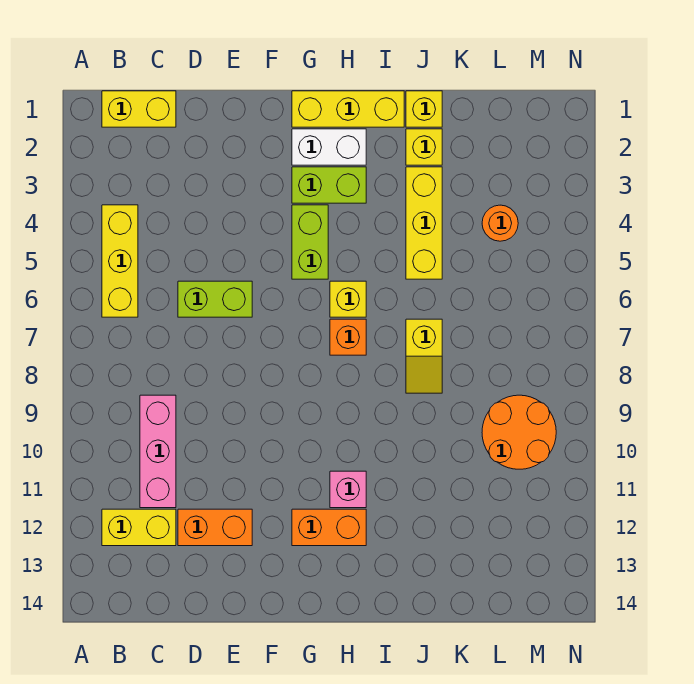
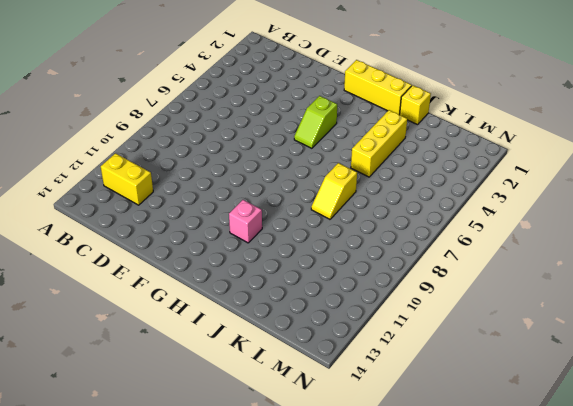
lime 1x2 slope [294,96,337,148] -> lime 1x2 brick [292,205,328,279]
none -> yellow 1x2 brick [102,91,176,127]
none -> yellow 1x3 brick [102,205,138,317]
none -> pink 1x3 brick [140,395,176,508]

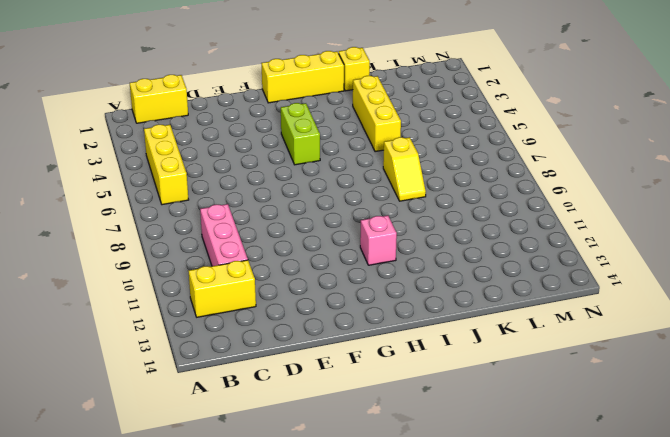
none -> lime 1x2 brick [178,281,252,317]
none -> orange 1x2 brick [178,509,252,546]
none -> white 1x2 brick [292,129,366,165]

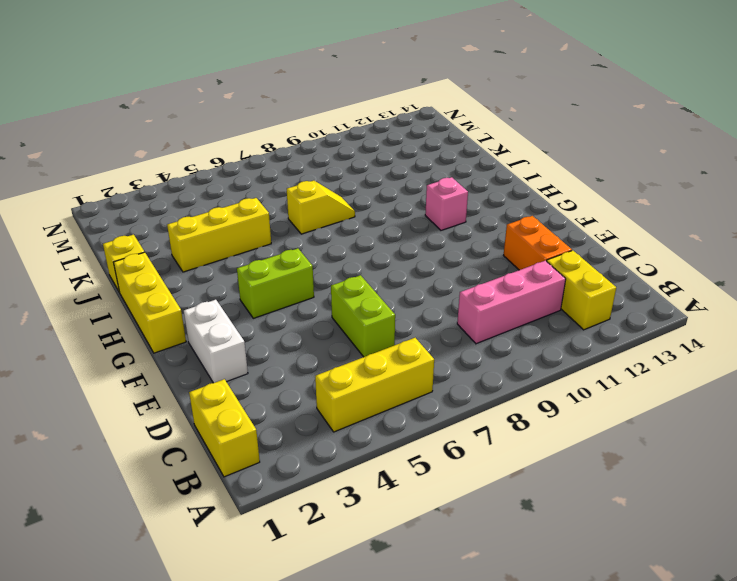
white 1x2 brick [184,300,248,383] -> white 1x2 brick moved to [292,129,366,165]
none -> lime 1x2 brick [292,167,366,203]
none -> orange 1x2 brick [292,509,366,546]
none -> yellow 1x1 brick [330,281,366,317]

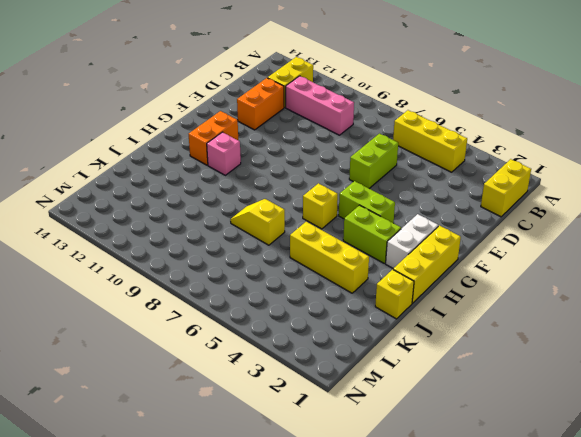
lime 1x2 brick [343,205,401,264] -> lime 1x2 brick turned to [292,167,366,203]
none -> orange 1x1 brick [330,319,366,355]
none -> yellow 1x1 brick [406,129,442,165]
none -> orange 1x1 round brick [482,205,518,241]

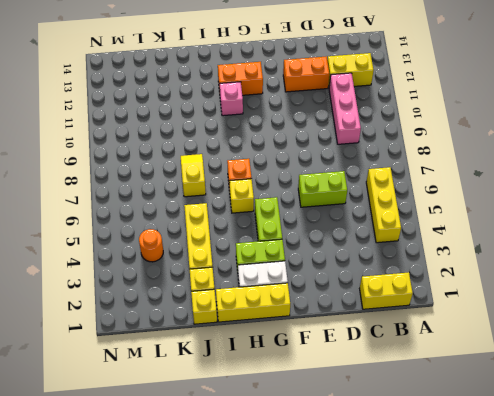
none -> orange 2x2 round brick [482,395,556,469]

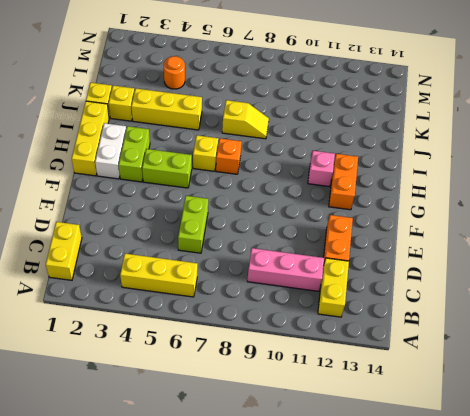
none -> orange 2x2 round brick [482,395,556,469]

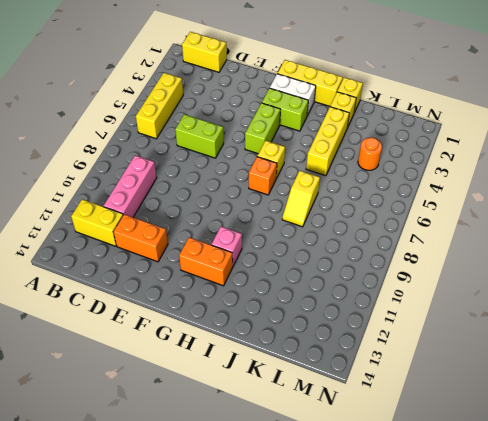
none -> orange 2x2 round brick [482,395,556,469]

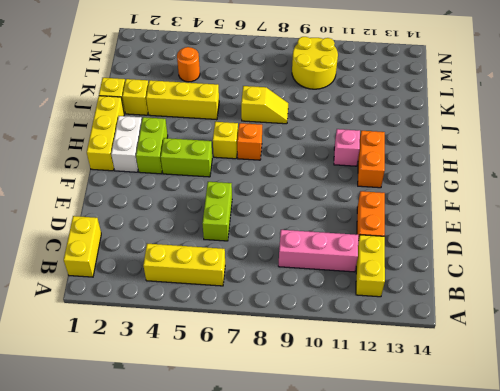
yellow 2x2 round brick [292,37,338,89] -> orange 2x2 round brick [482,395,556,469]

